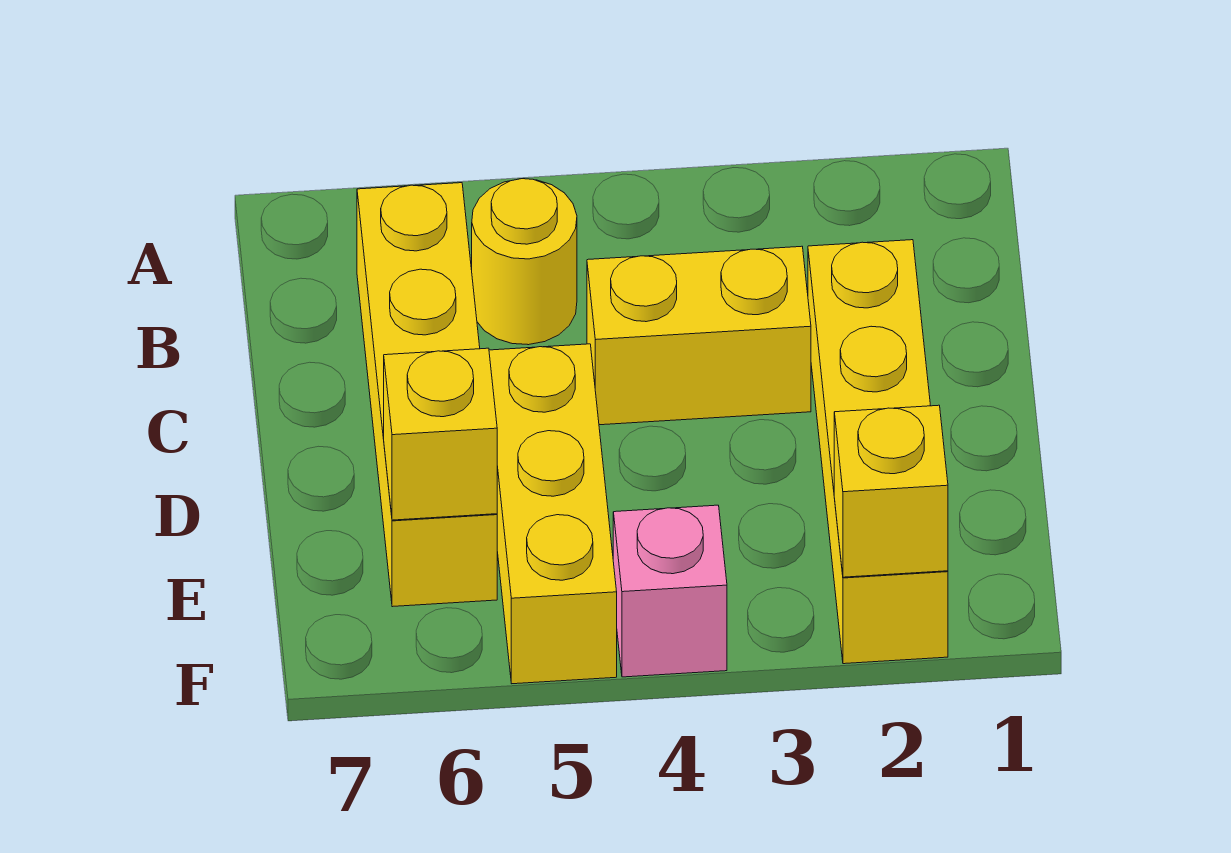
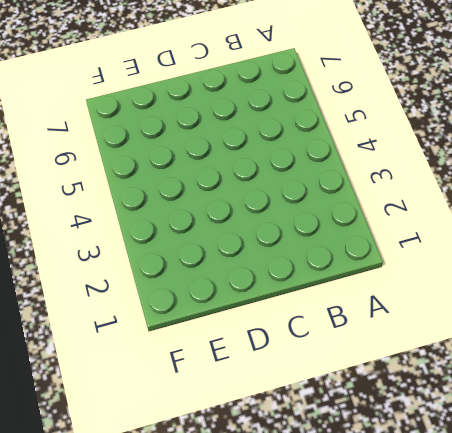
none -> yellow 1x1 round brick [472,179,577,345]
none -> yellow 1x4 brick [357,183,497,607]

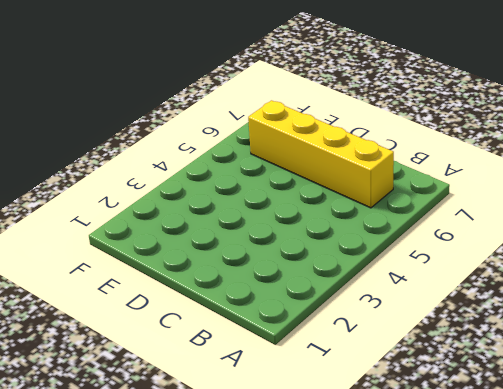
none -> yellow 1x1 round brick [472,179,577,345]
none -> yellow 1x4 brick [808,240,948,664]

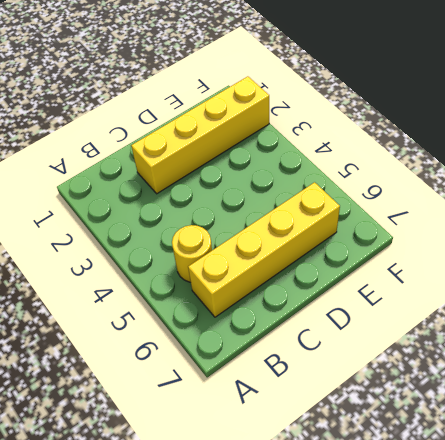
none -> yellow 1x2 brick [587,246,811,425]
none -> yellow 1x3 brick [489,344,617,684]

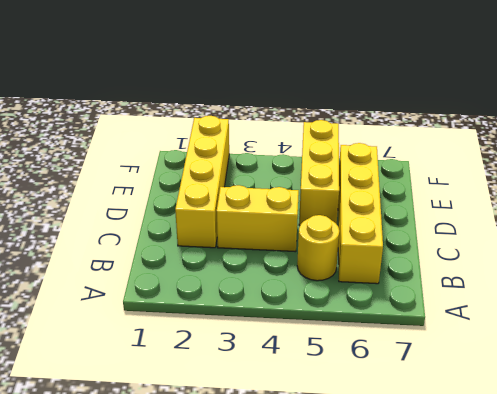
none -> pink 1x1 brick [613,505,727,677]
none -> yellow 1x1 brick [384,348,497,520]

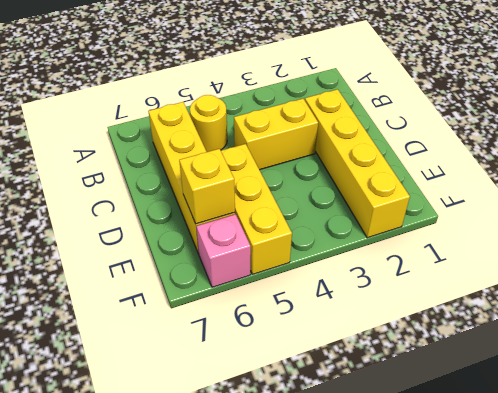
pink 1x1 brick [196,214,251,287] -> pink 1x1 brick moved to [613,505,727,677]
none -> yellow 1x1 brick [834,405,948,577]

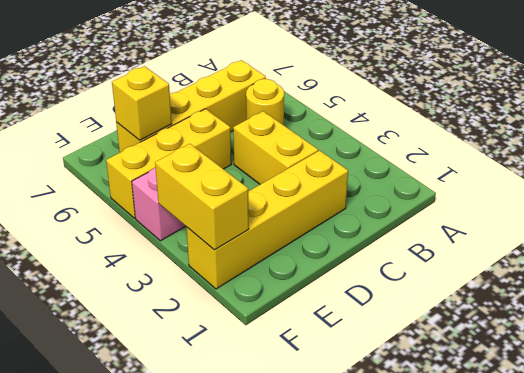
yellow 1x2 brick [155,144,249,250] -> yellow 1x1 brick [834,405,948,577]

